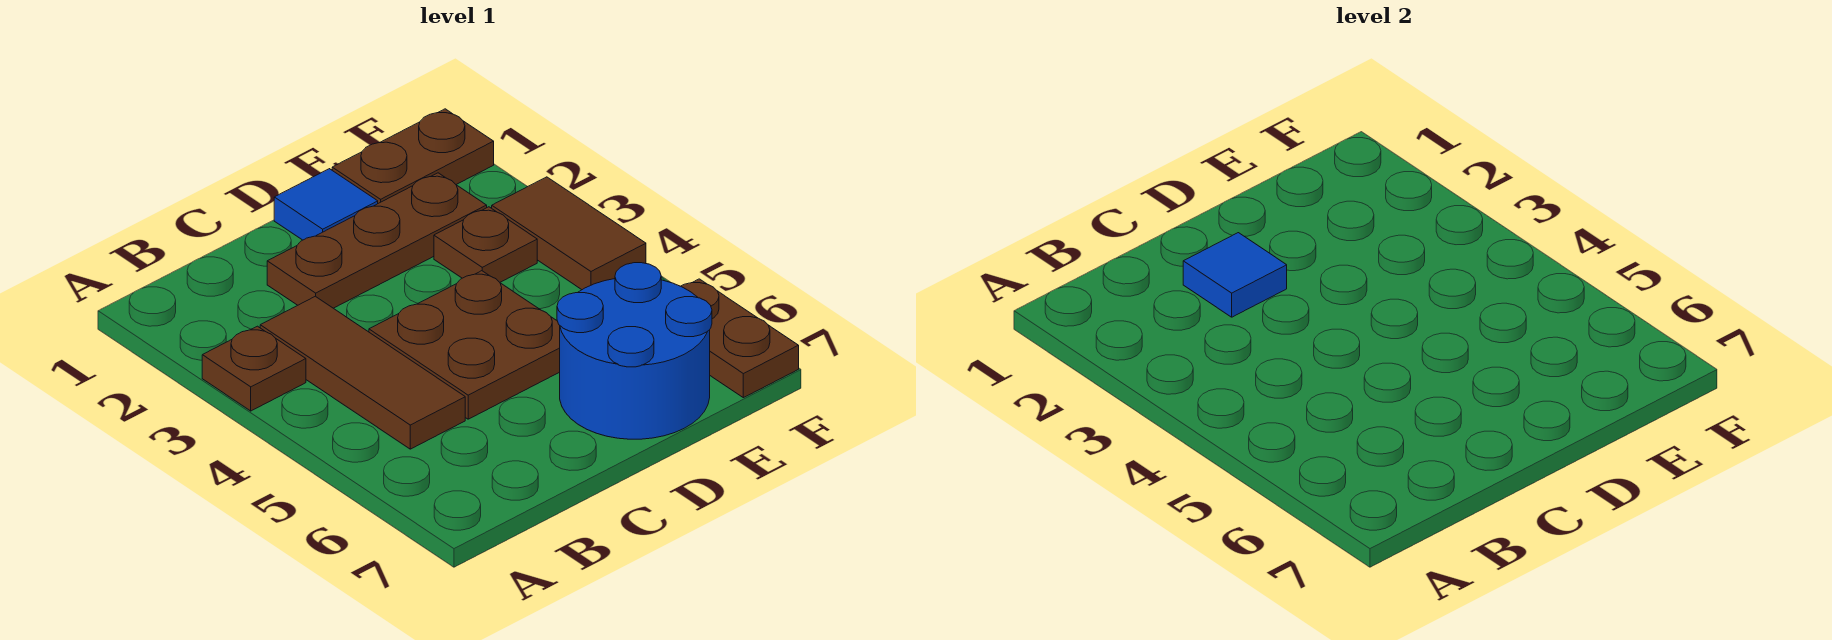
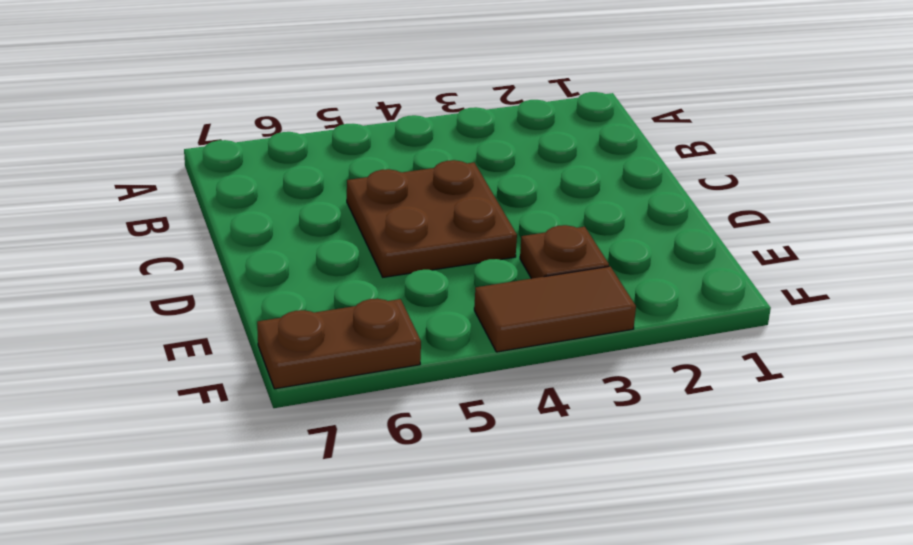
none -> brown 1x1 plate [202,326,306,411]
none -> brown 1x3 tile [260,296,465,449]

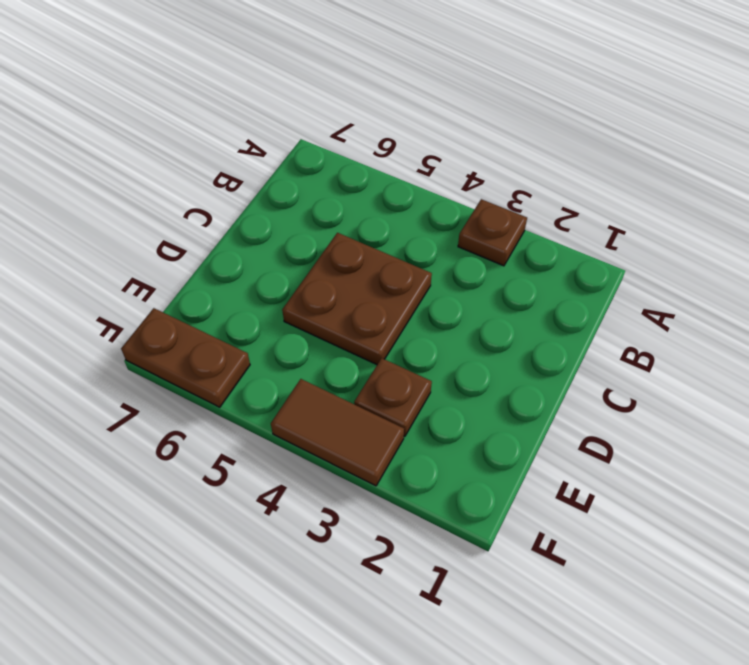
none -> brown 1x3 tile [260,296,465,449]
none -> brown 1x3 plate [267,173,487,308]

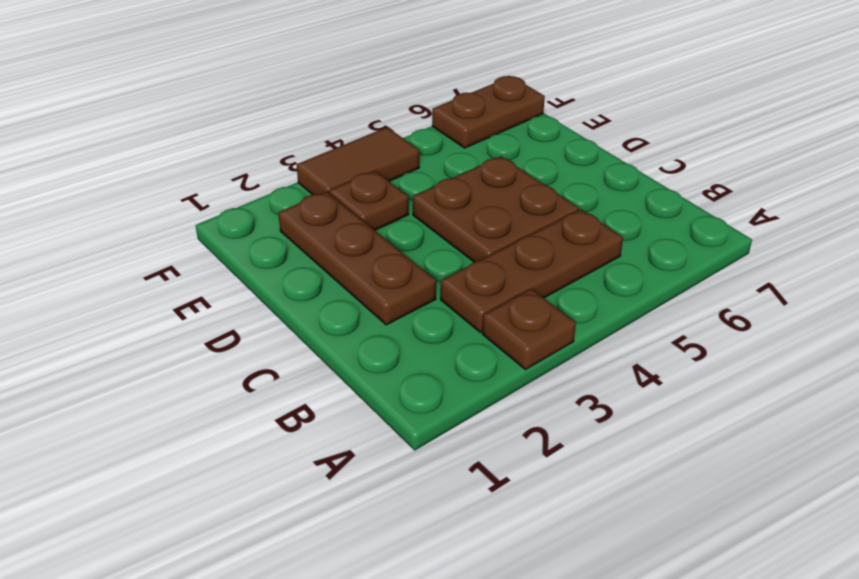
brown 1x3 plate [440,209,623,332] -> brown 1x3 tile [260,296,465,449]
none -> blue 1x1 tile [274,169,378,240]
none -> blue 2x2 round brick [557,263,712,439]

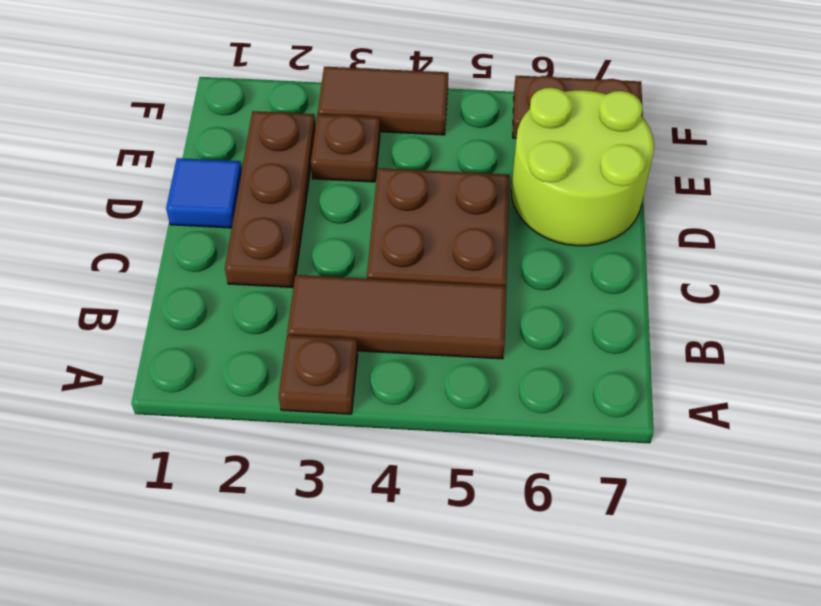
lime 2x2 round brick [511,88,654,246] -> blue 2x2 round brick [557,263,712,439]
none -> brown 1x2 plate [332,109,494,203]
none -> blue 1x1 tile [1183,233,1287,317]

